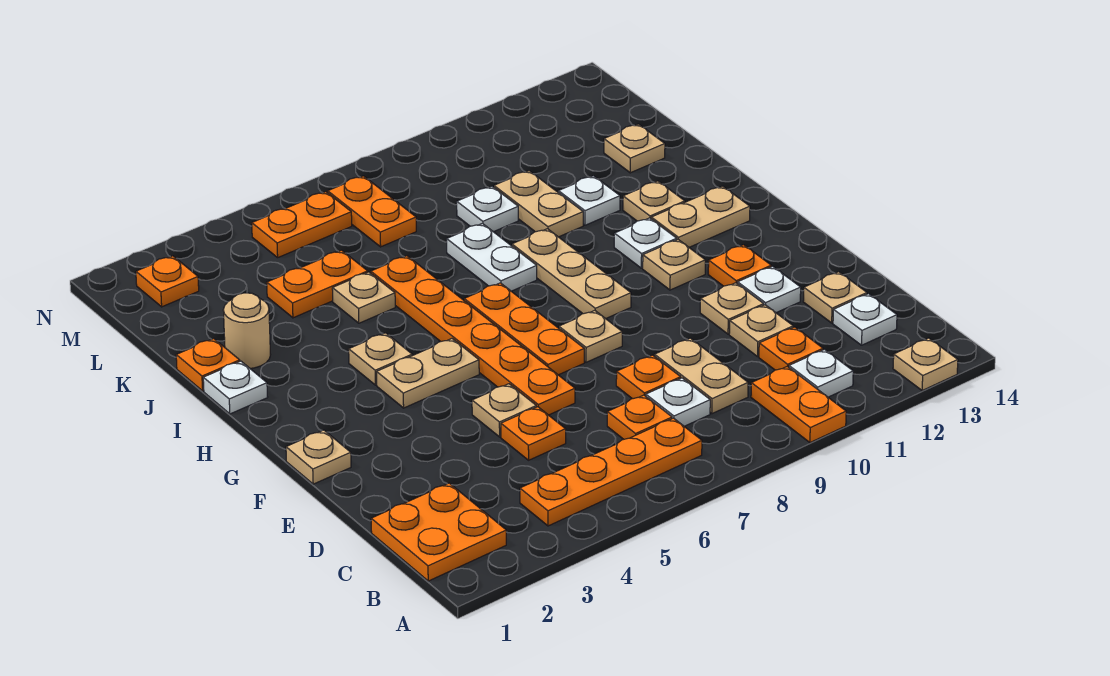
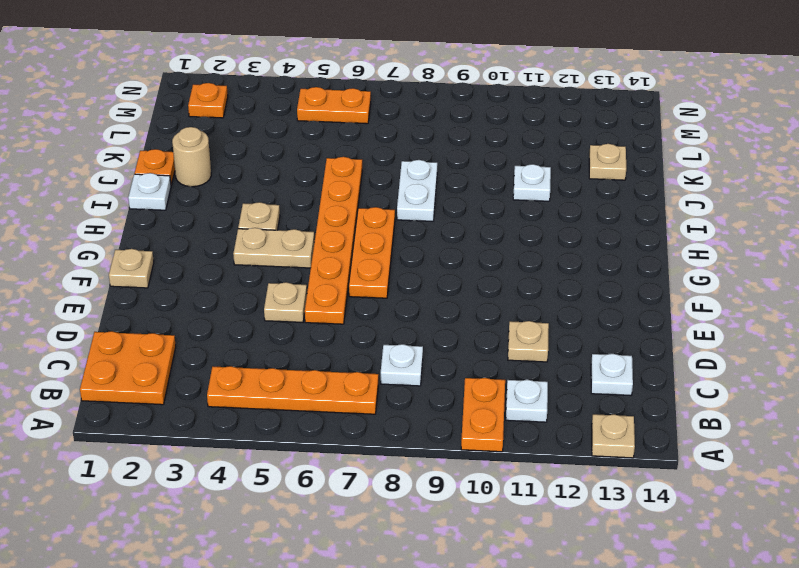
none -> orange 1x1 plate [607,395,672,439]
none -> tan 1x2 plate [655,338,748,414]
none -> orange 1x1 plate [759,327,823,370]
none -> orange 1x1 plate [501,407,566,460]

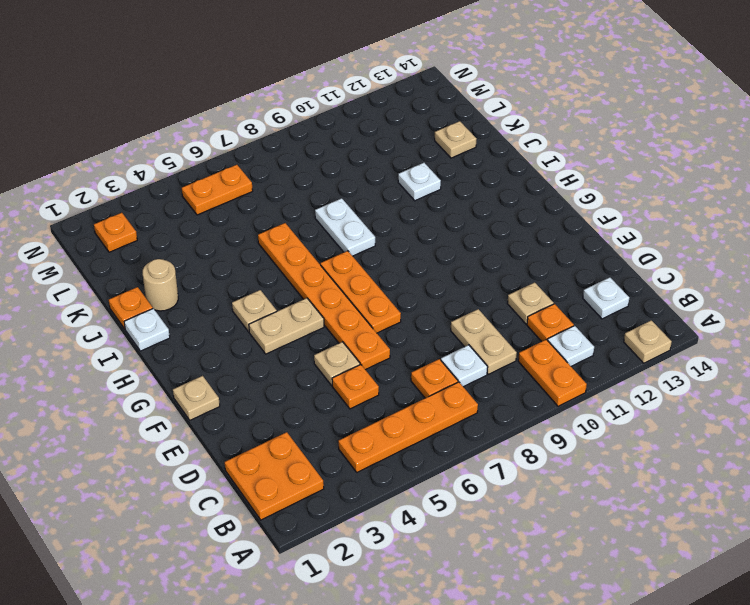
none -> orange 1x1 plate [616,355,681,399]
none -> tan 1x1 plate [803,272,867,323]
none -> tan 1x1 plate [700,283,764,334]
none -> white 1x1 plate [738,266,801,313]

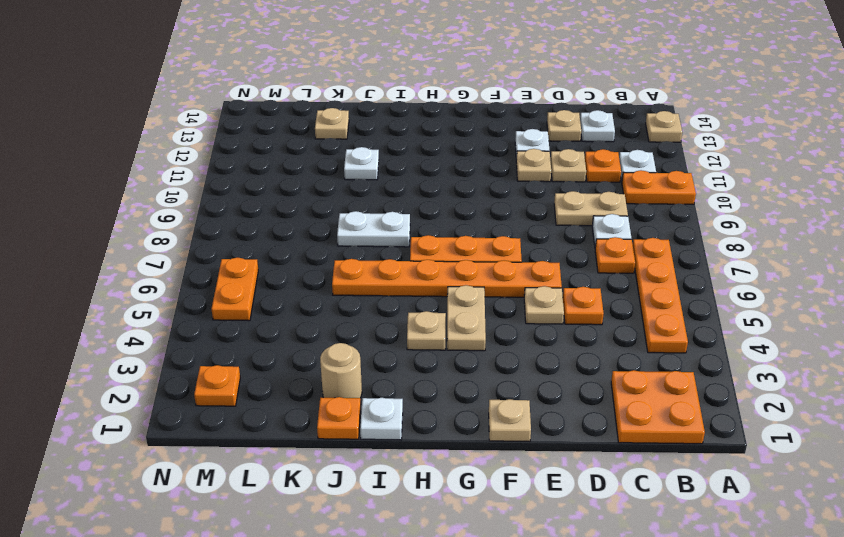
none -> orange 1x1 plate [616,355,681,399]
none -> tan 1x1 plate [559,310,622,362]
none -> orange 1x1 plate [708,245,771,286]
none -> tan 1x3 plate [512,229,631,319]

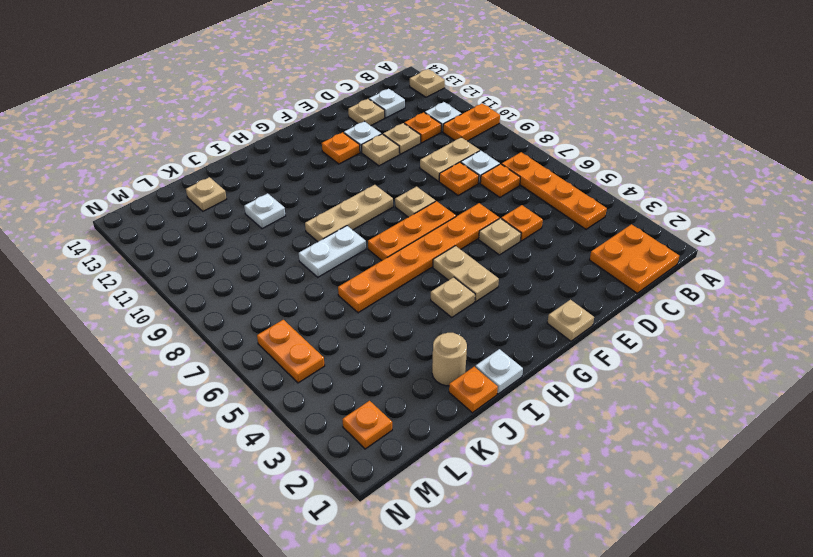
none -> tan 1x1 plate [643,240,705,290]
none -> white 1x1 plate [614,218,677,268]
none -> tan 1x2 plate [651,186,750,247]
none -> tan 1x1 plate [623,181,685,221]

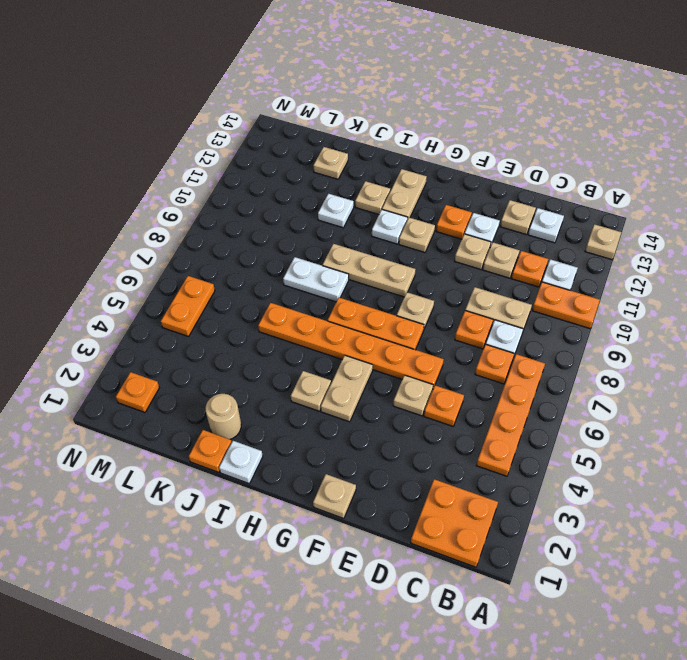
none -> tan 1x1 plate [332,272,395,323]
none -> tan 1x2 plate [494,171,583,237]
none -> orange 1x2 plate [267,250,368,318]
none -> white 1x1 plate [457,187,518,232]

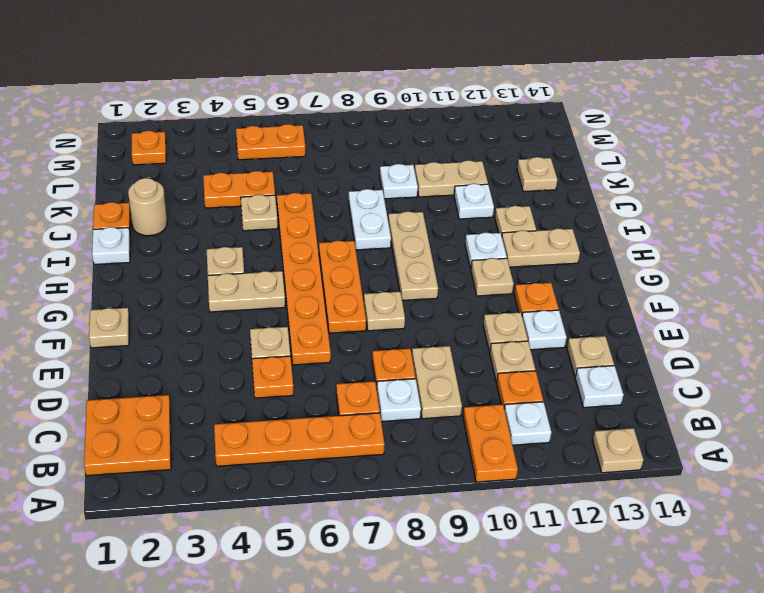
tan 1x2 plate [415,160,488,197] -> tan 1x2 plate turned to [494,171,583,237]
none -> orange 1x2 plate [328,176,416,247]

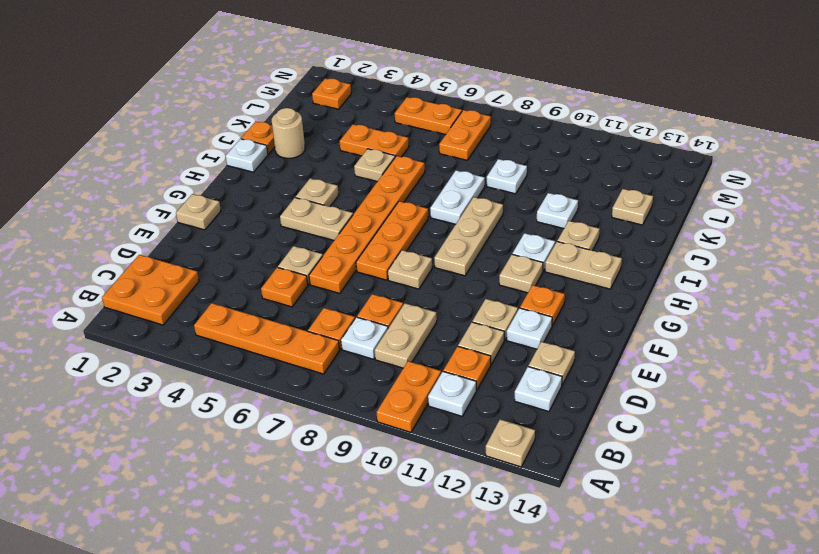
none -> tan 1x2 plate [494,171,583,237]

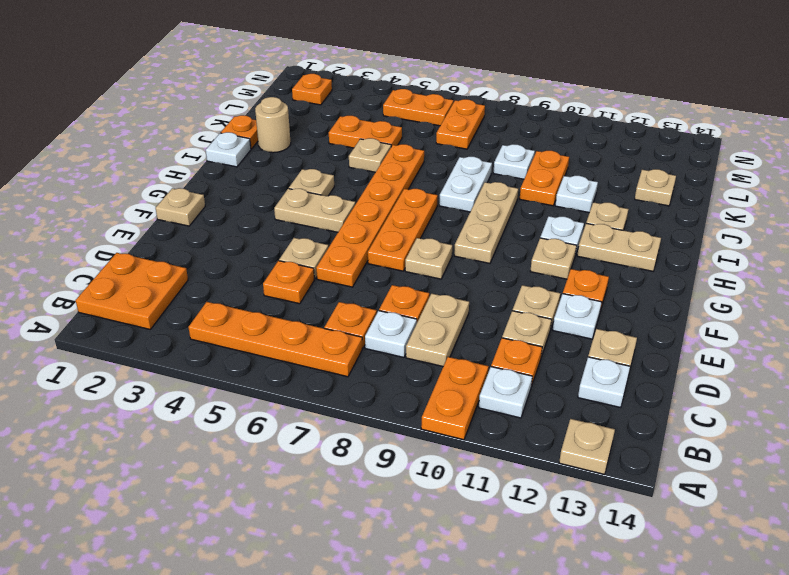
orange 1x2 plate [520,151,569,206] -> tan 1x2 plate [494,171,583,237]

